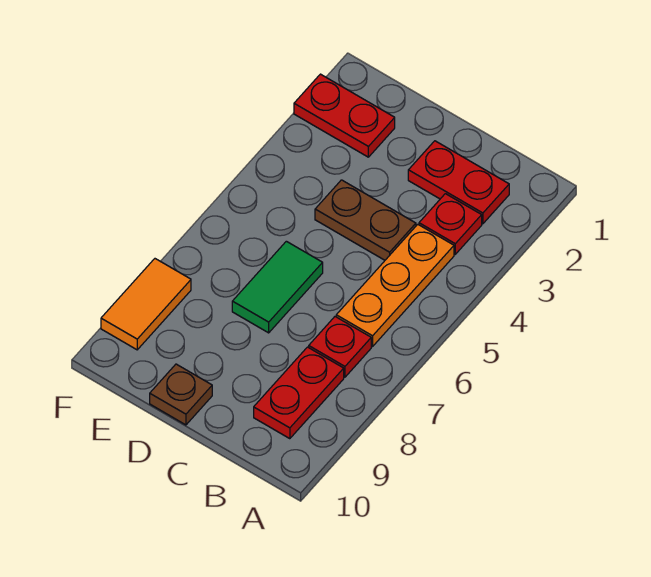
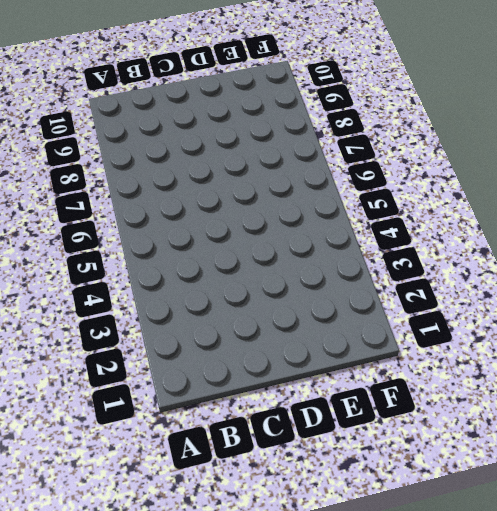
none -> red 1x2 plate [408,141,509,224]
none -> red 1x1 plate [419,194,482,254]

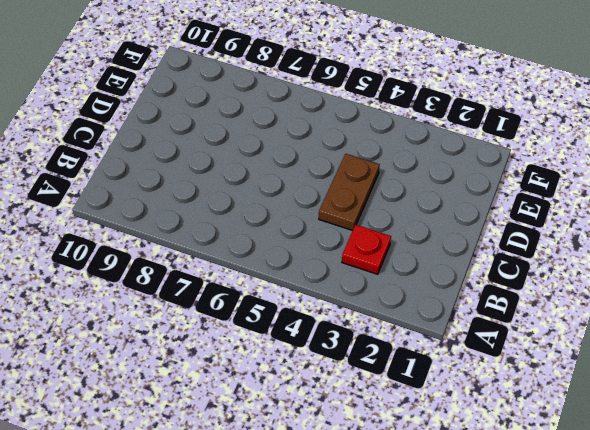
none -> red 1x2 plate [408,141,509,224]
none -> orange 1x3 plate [336,224,454,347]

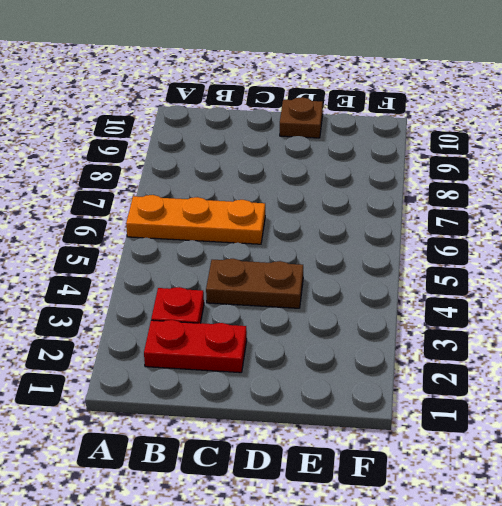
orange 1x3 plate [126,195,265,244] -> orange 1x3 plate turned to [336,224,454,347]
none -> red 1x1 plate [309,317,371,377]
none -> red 1x2 plate [254,347,344,439]

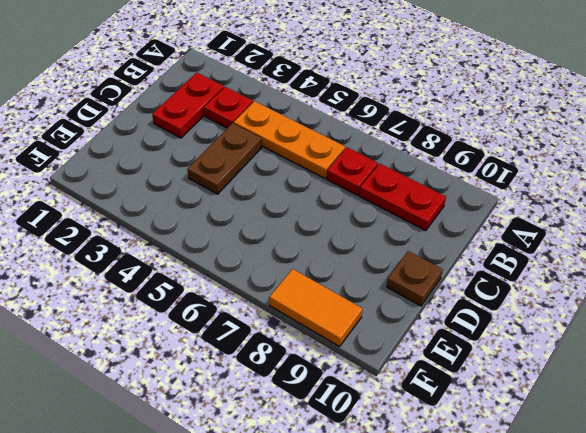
none -> green 1x2 tile [232,241,323,333]
none -> red 1x2 plate [294,74,395,157]

